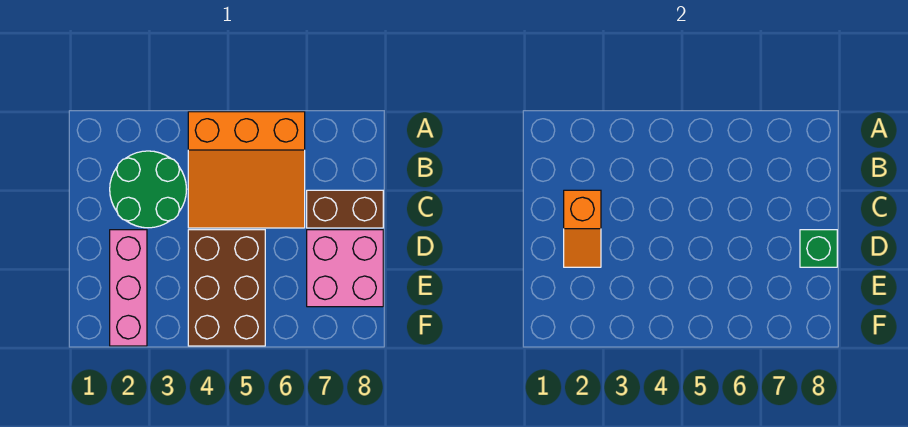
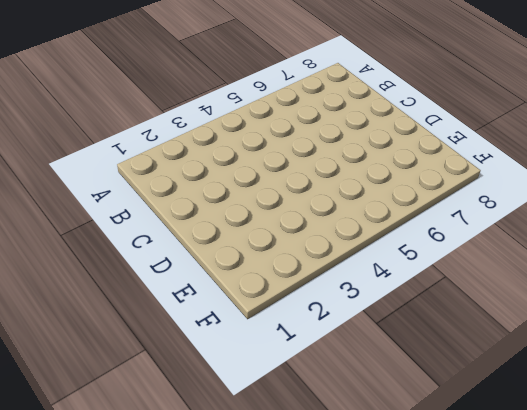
none -> orange 3x3 slope [188,112,305,228]
none -> green 2x2 round brick [110,151,187,228]

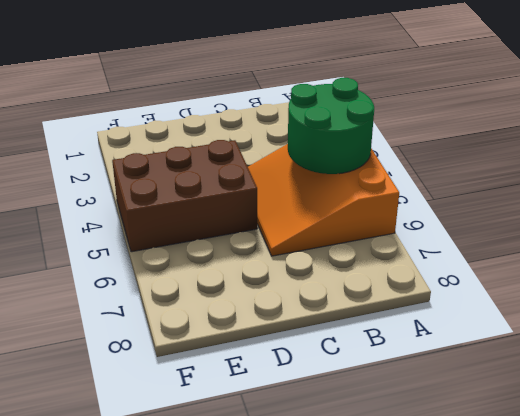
green 2x2 round brick [288,78,374,174] -> green 2x2 round brick moved to [110,151,187,228]
none -> brown 1x2 brick [307,190,383,228]
none -> pink 1x3 brick [110,230,147,346]

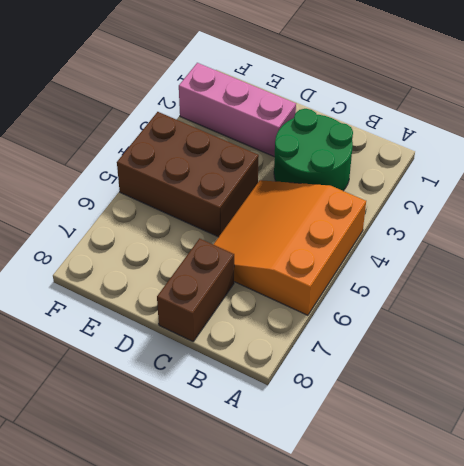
none -> pink 2x2 brick [307,230,383,307]
none -> orange 1x2 slope [564,190,601,267]

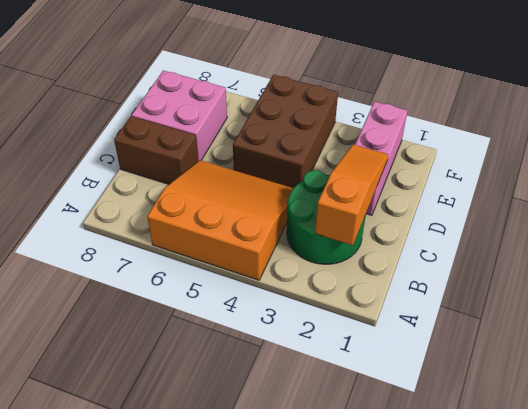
orange 1x3 slope [315,144,388,245] -> orange 1x2 slope [564,190,601,267]
none -> green 1x1 brick [800,230,837,267]

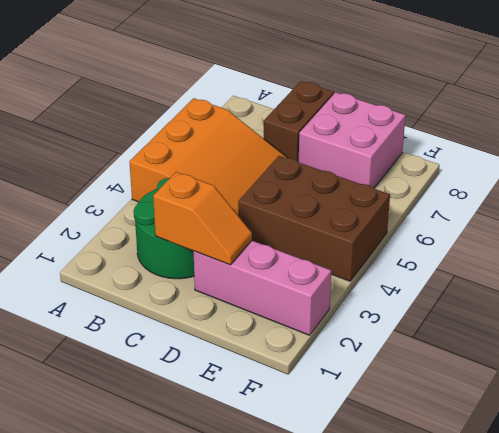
none -> green 1x1 brick [800,230,837,267]

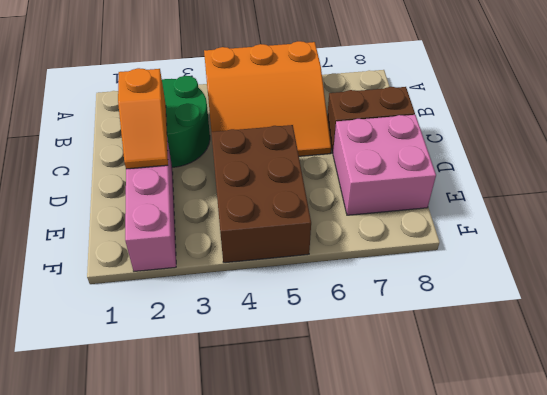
none -> green 1x1 brick [800,230,837,267]

